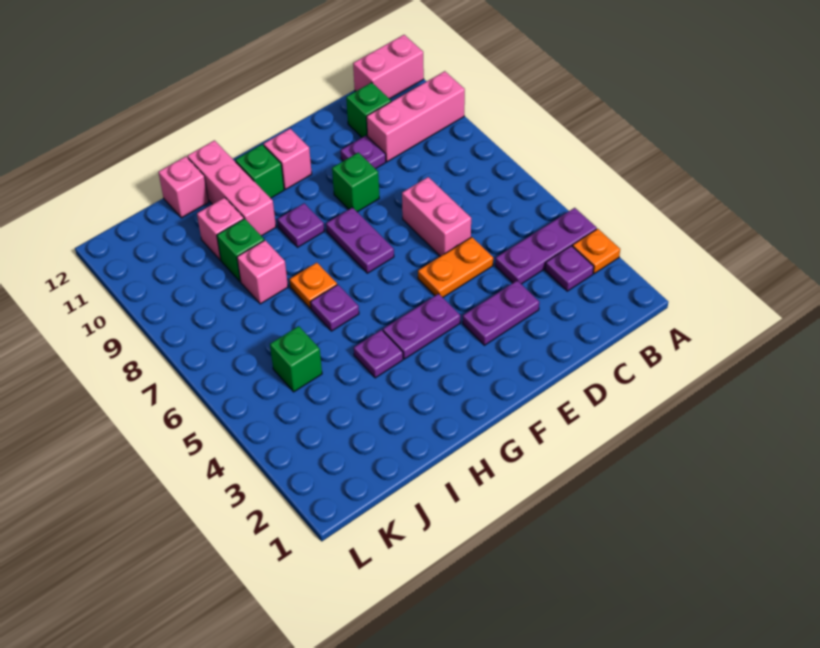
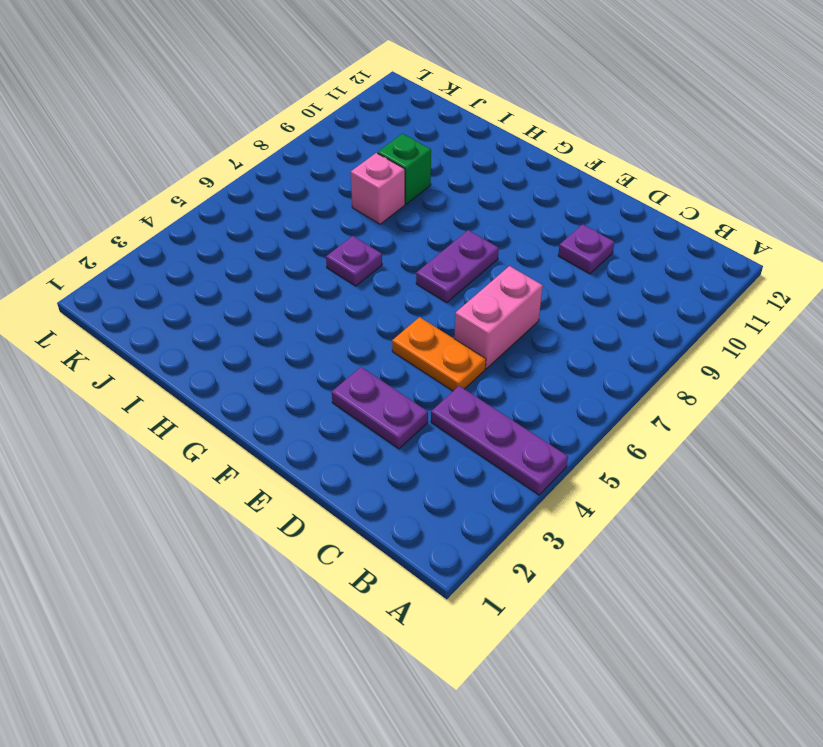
none -> orange 1x1 plate [573,229,620,274]
none -> pink 1x3 brick [367,71,465,162]
none -> pink 1x2 brick [353,35,424,99]

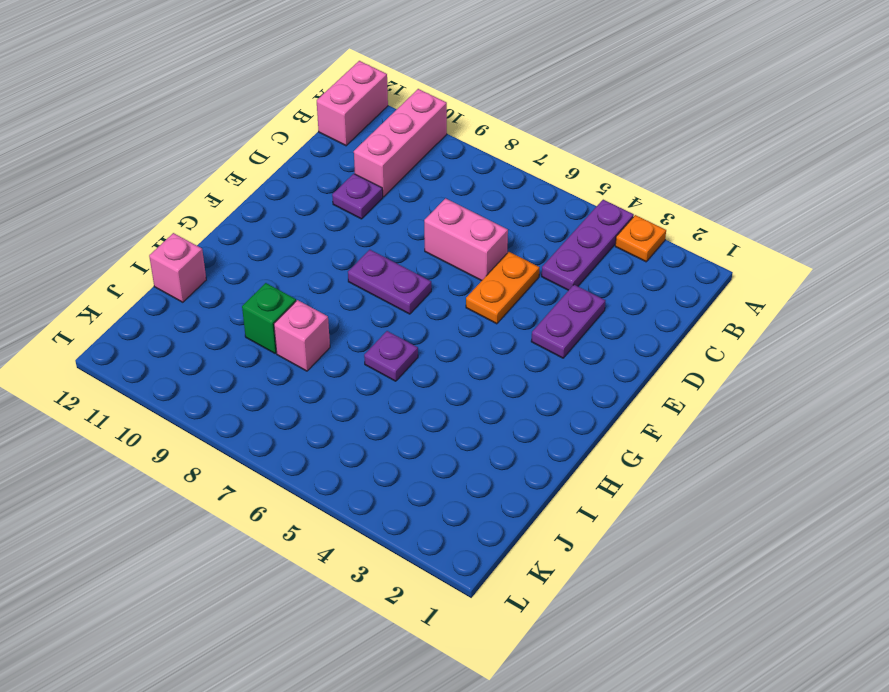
none -> purple 1x1 plate [545,246,594,291]
none -> green 1x1 brick [346,82,391,137]
none -> green 1x1 brick [332,152,379,212]

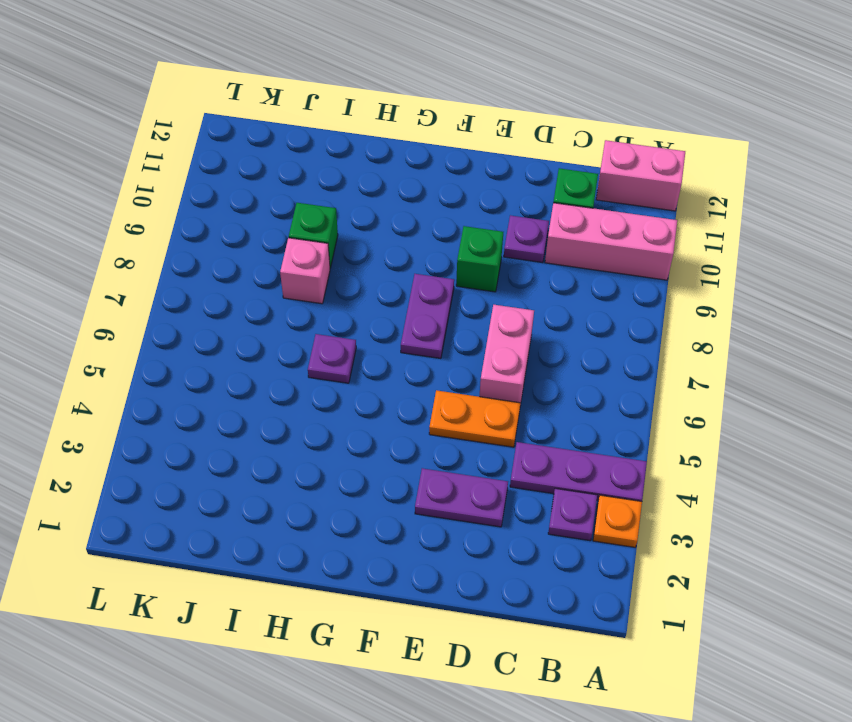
none -> purple 1x2 plate [383,294,460,359]
none -> pink 1x1 brick [264,129,312,189]
none -> purple 1x1 plate [277,203,324,247]

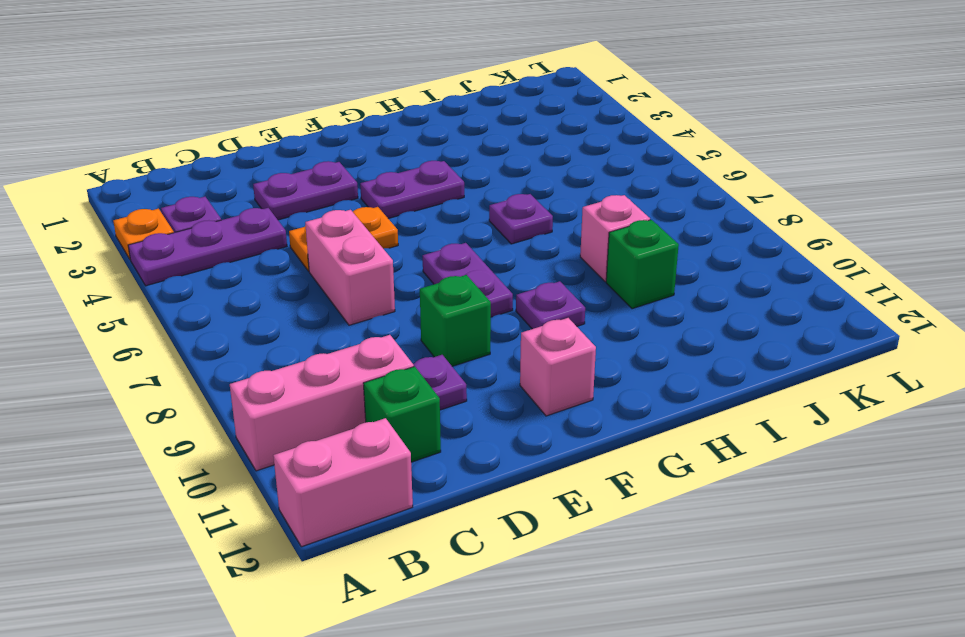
none -> green 1x1 brick [235,144,284,198]
none -> purple 1x1 plate [354,330,403,378]
none -> orange 1x1 plate [289,263,337,308]

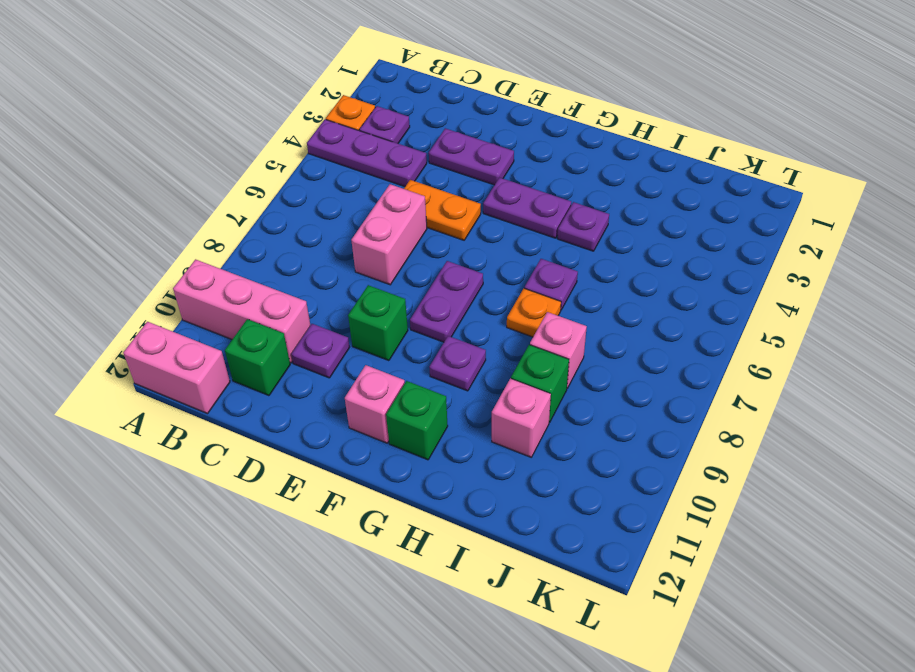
none -> pink 1x3 brick [187,140,276,236]
none -> pink 1x1 brick [158,156,209,218]
none -> green 1x1 brick [270,326,322,392]

